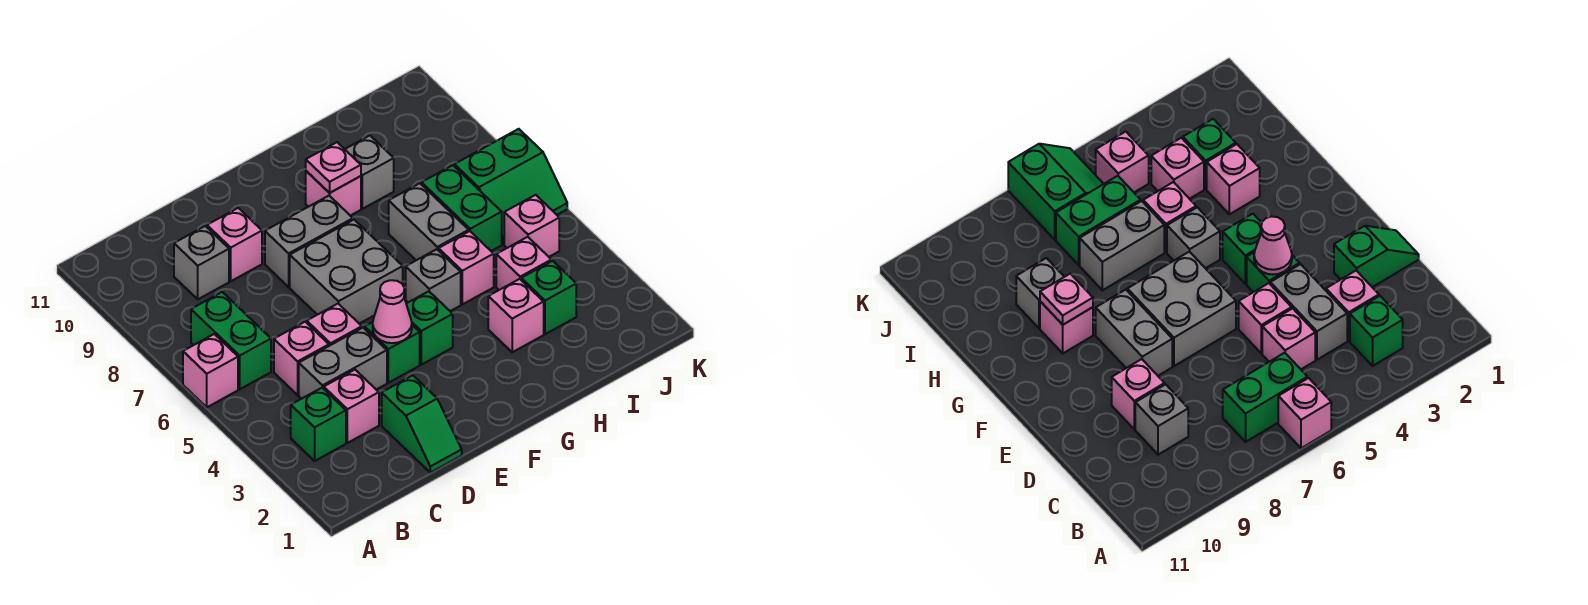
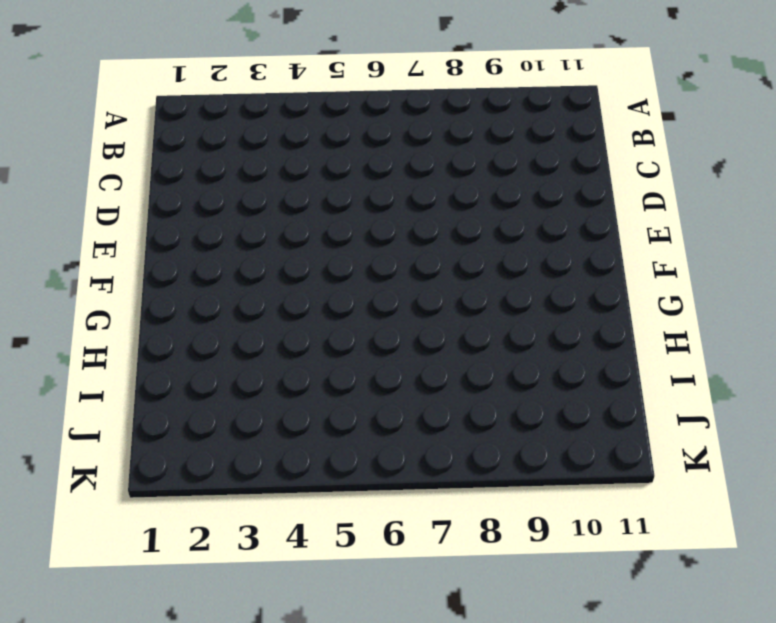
none -> pink 1x1 brick [183,334,238,407]
none -> green 1x1 brick [291,388,346,461]
none -> green 1x2 brick [191,292,271,389]

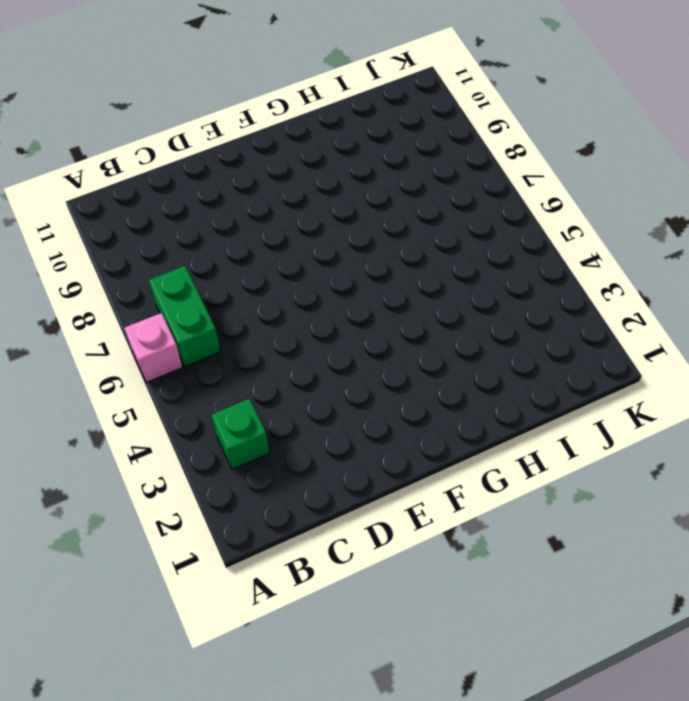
none -> pink 1x1 brick [324,370,379,443]
none -> grey 1x2 brick [299,328,387,399]
none -> pink 1x1 brick [274,322,329,395]

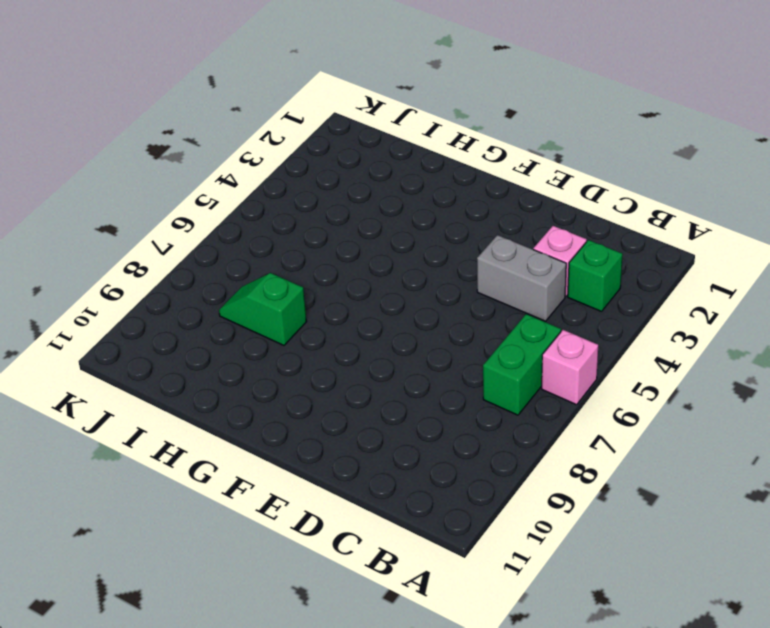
green 1x2 slope [219,273,307,345] -> green 1x2 slope turned to [382,375,462,473]
none -> pink 1x1 brick [274,322,329,395]
none -> grey 1x1 brick [174,226,229,299]
none -> pink 1x1 brick [307,304,362,346]

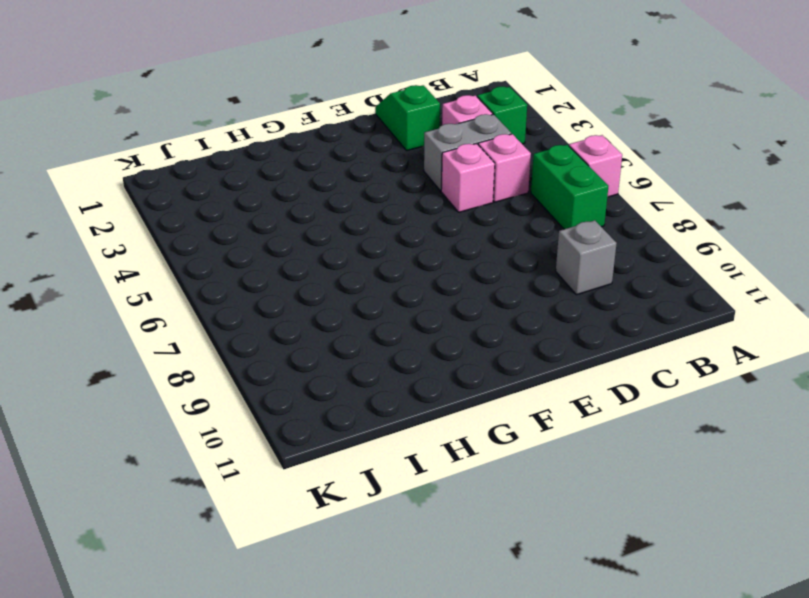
none -> pink 1x1 brick [207,208,262,281]
none -> green 1x1 brick [365,322,420,383]
none -> grey 2x2 brick [290,220,403,324]

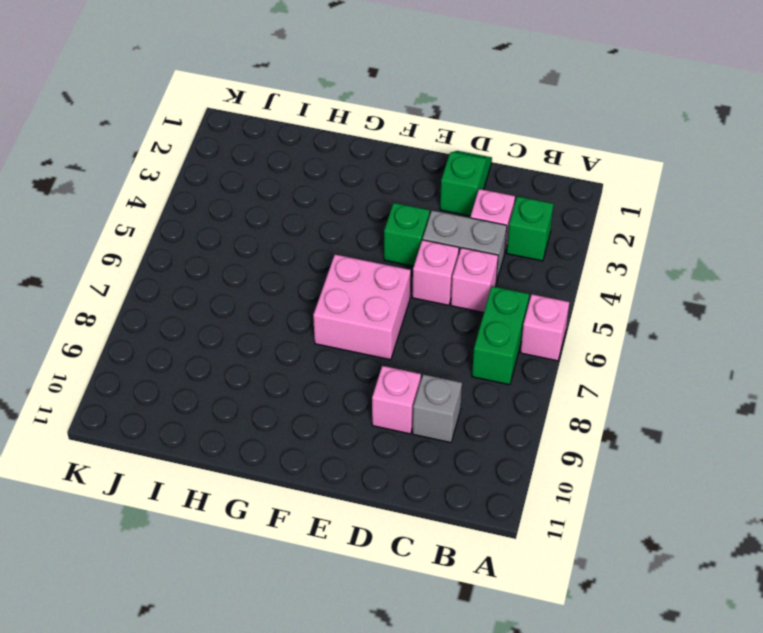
pink 2x2 brick [313,255,411,360] -> grey 2x2 brick [290,220,403,324]
none -> grey 1x2 brick [265,196,353,287]
none -> green 1x1 brick [406,291,453,365]
none -> grey 1x1 brick [406,249,461,311]

